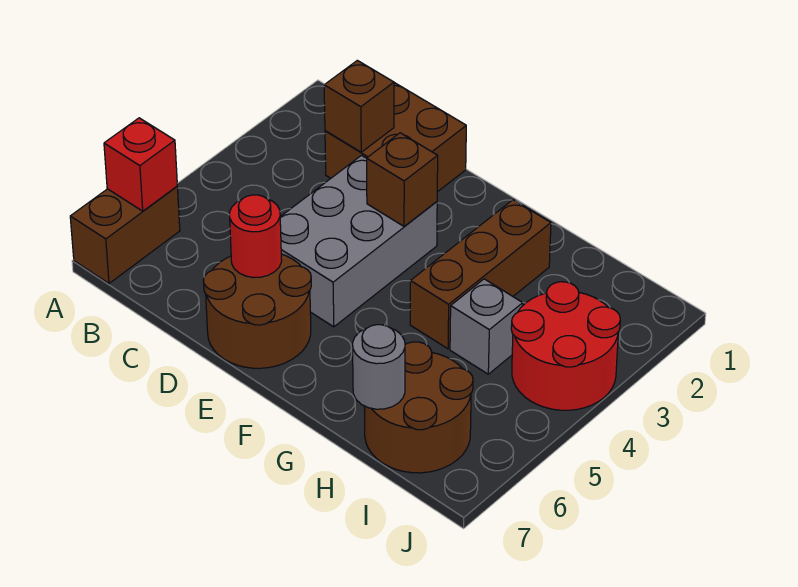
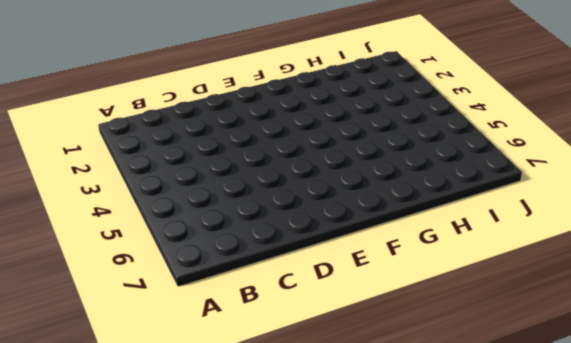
none -> brown 1x2 brick [70,187,180,283]
none -> brown 2x2 brick [325,83,466,192]
none -> grey 2x3 brick [280,156,437,327]

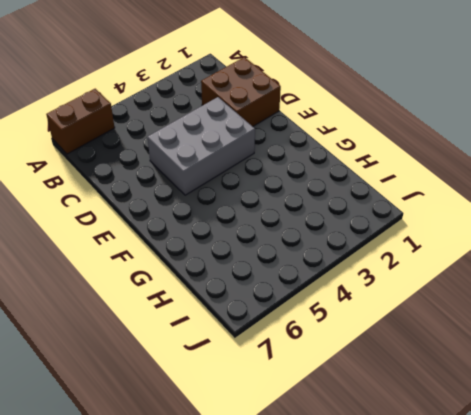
none -> brown 2x2 round brick [203,254,311,368]
none -> brown 1x3 brick [410,200,551,349]
none -> grey 1x1 brick [450,279,523,374]

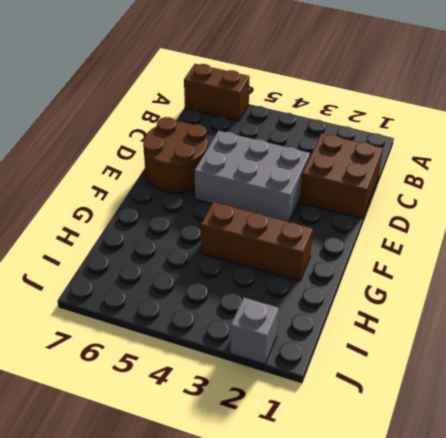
grey 1x1 brick [230,298,279,364] -> grey 1x1 brick moved to [450,279,523,374]
none -> brown 2x2 round brick [364,342,473,473]
none -> red 2x2 round brick [511,282,620,410]
none -> red 1x1 brick [104,118,177,211]

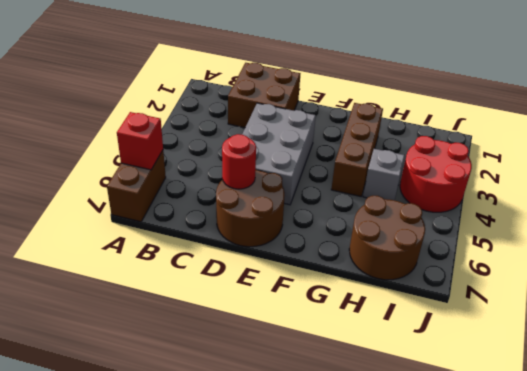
none -> brown 1x1 brick [324,60,394,152]
none -> brown 1x1 brick [367,133,438,226]
none -> grey 1x1 round brick [353,325,405,409]

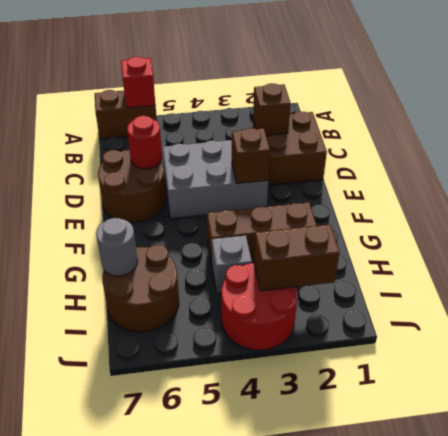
brown 1x2 brick [254,225,340,291] -> none

